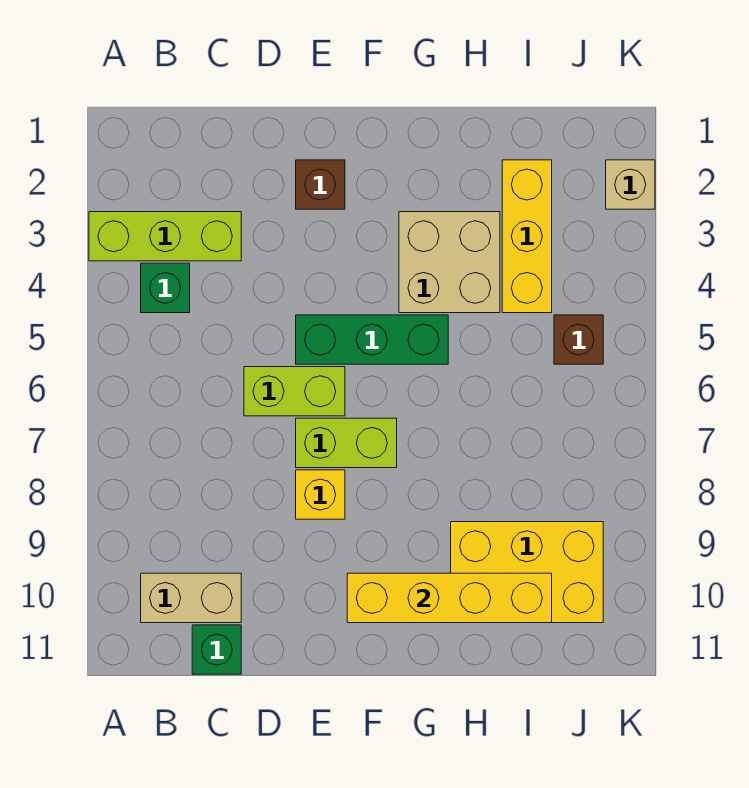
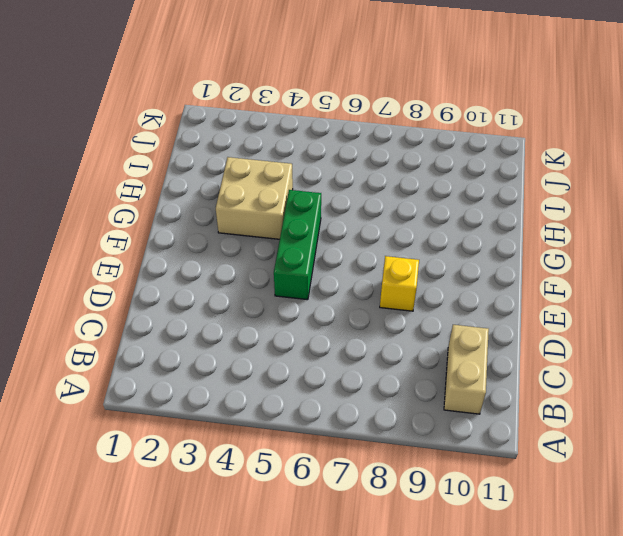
none -> lime 1x3 brick [89,212,241,261]
none -> green 1x1 brick [141,263,190,313]
none -> green 1x1 brick [192,625,241,674]

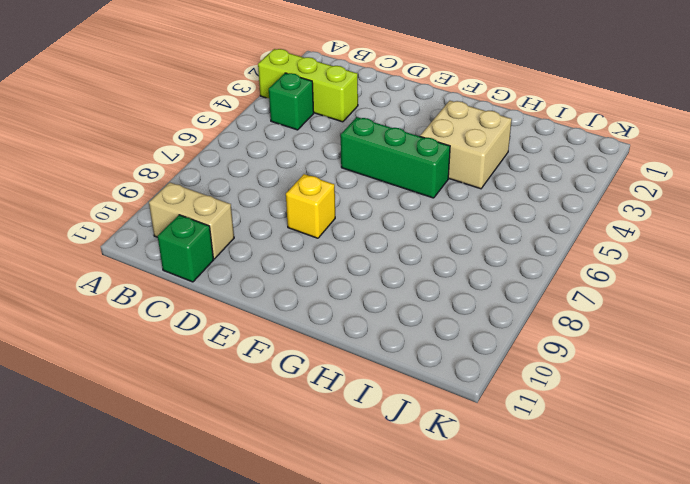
none -> lime 1x2 brick [244,367,345,416]
none -> brown 1x1 brick [296,160,345,209]
none -> lime 1x2 brick [296,418,397,468]

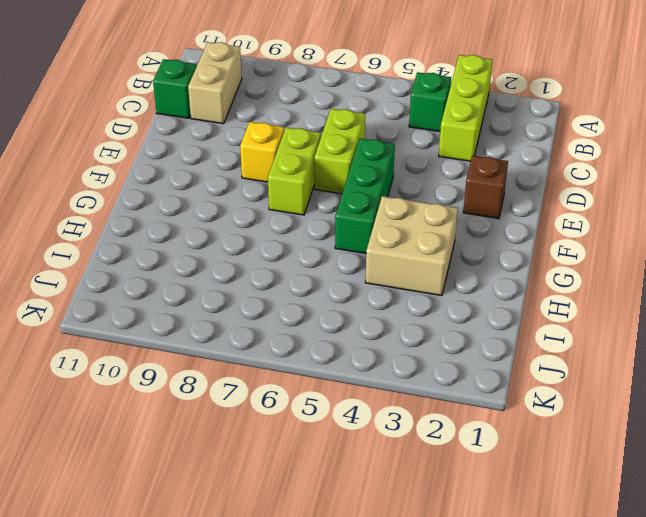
none -> yellow 2x3 brick [451,522,603,623]
none -> yellow 1x3 brick [502,160,552,313]
none -> brown 1x1 brick [554,315,603,364]

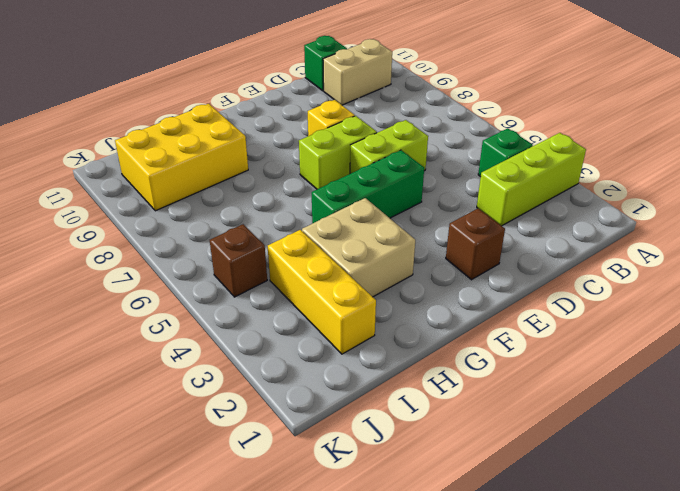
none -> tan 1x1 brick [606,160,655,209]
none -> yellow 1x4 brick [347,573,552,623]

